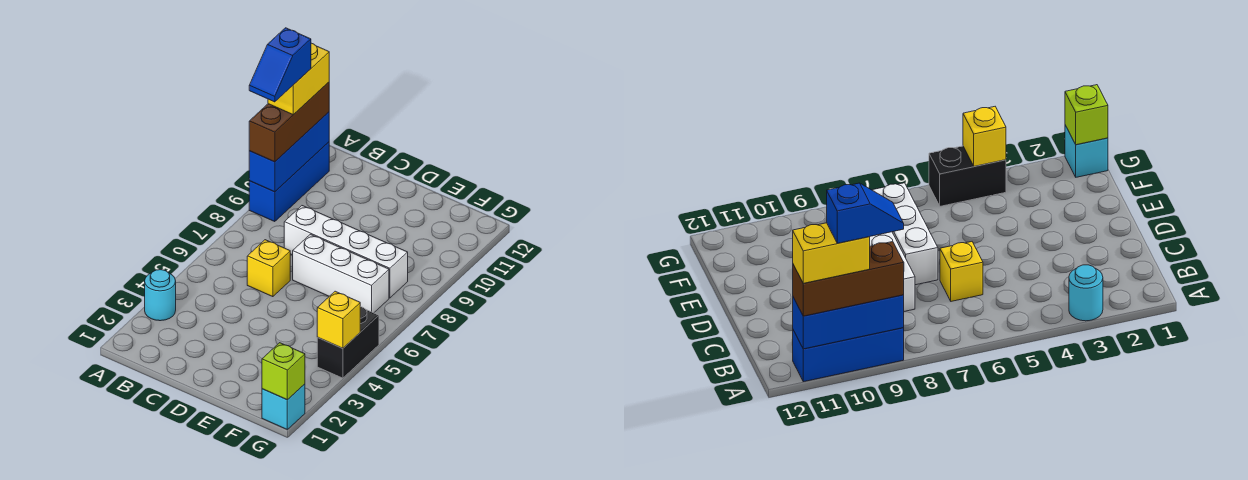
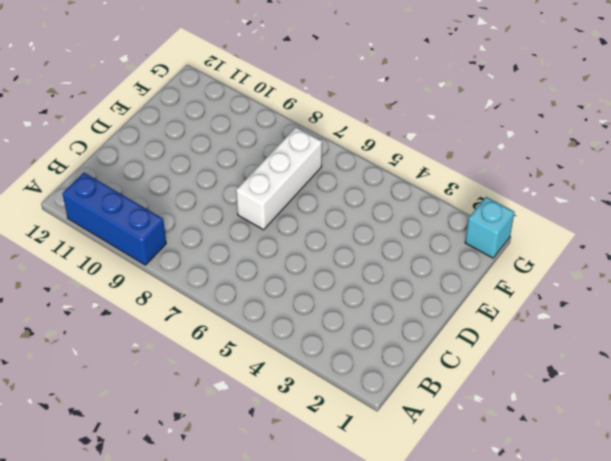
none -> cyan 1x1 round brick [145,270,176,321]
none -> yellow 1x1 brick [247,240,290,297]
none -> white 1x4 brick [284,206,408,298]

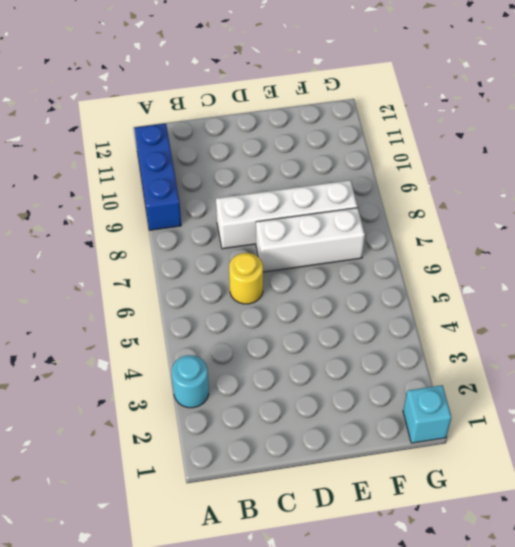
yellow 1x1 round brick [229,253,263,304] -> yellow 1x1 brick [247,240,290,297]
none -> black 1x2 brick [317,307,379,378]
none -> blue 1x3 brick [249,112,329,192]
none -> lime 1x1 brick [262,343,305,400]

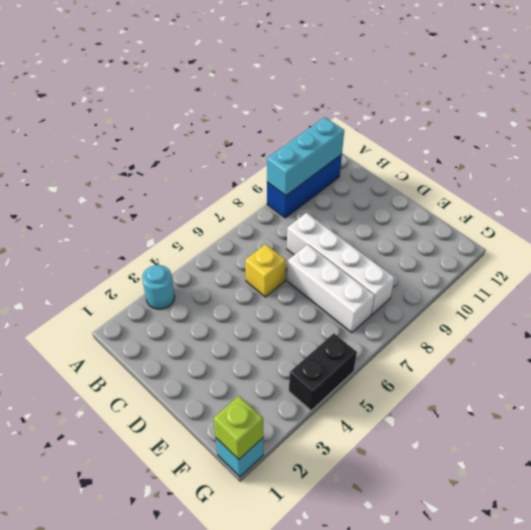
cyan 1x3 brick [267,117,344,196] -> blue 1x3 brick [249,112,329,192]
none -> yellow 1x1 brick [317,291,360,348]
none -> brown 1x3 brick [249,82,329,162]
none -> yellow 1x2 brick [268,43,329,115]

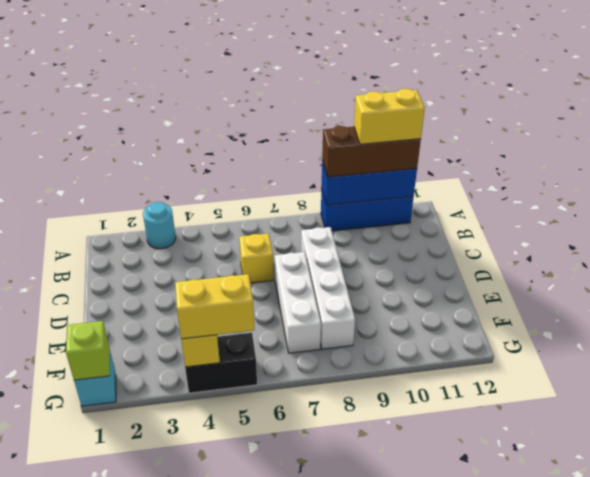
yellow 1x2 brick [175,274,254,339] -> none
none -> blue 1x2 slope [249,28,311,102]

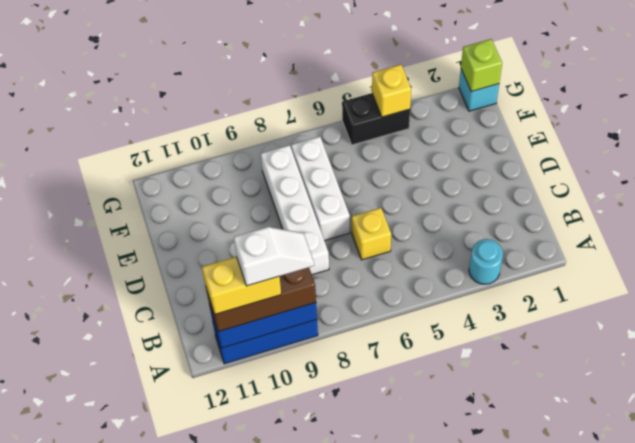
white 1x2 slope [234,227,314,286] -> blue 1x2 slope [249,28,311,102]

